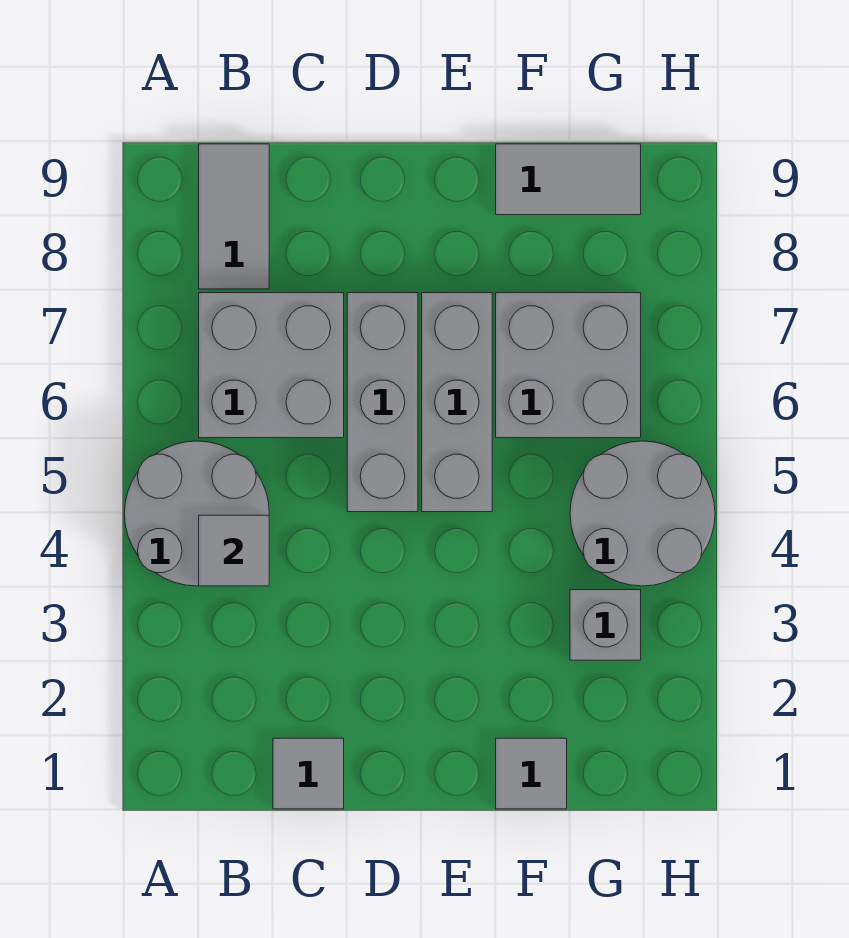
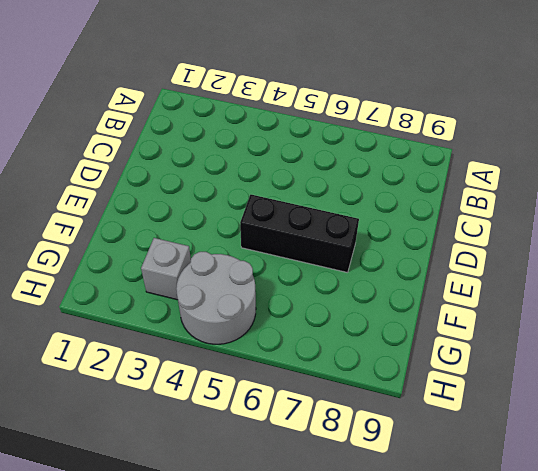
black 1x3 brick [240,195,359,273] -> grey 1x3 brick [422,293,492,512]
none -> grey 2x2 round brick [124,441,269,586]
none -> grey 2x2 brick [199,293,344,438]
none -> grey 1x2 tile [199,144,269,289]

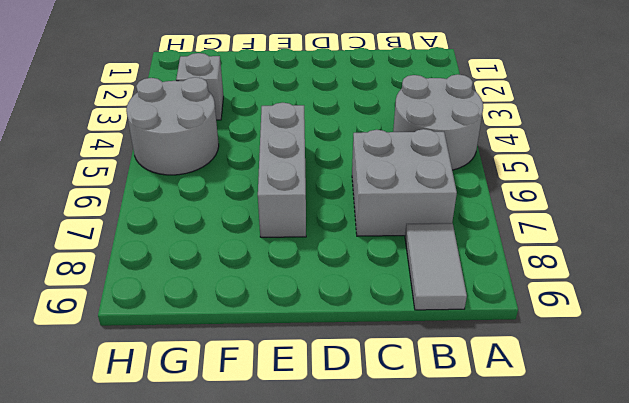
none -> grey 1x1 tile [273,738,344,809]
none -> grey 1x3 brick [347,293,418,512]
none -> grey 1x1 tile [496,738,567,809]

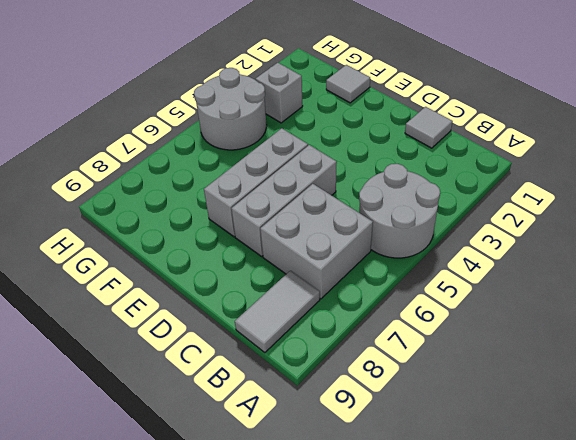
none -> grey 2x2 brick [496,293,641,438]
none -> grey 1x2 tile [496,144,641,215]
none -> grey 1x1 tile [199,515,269,586]

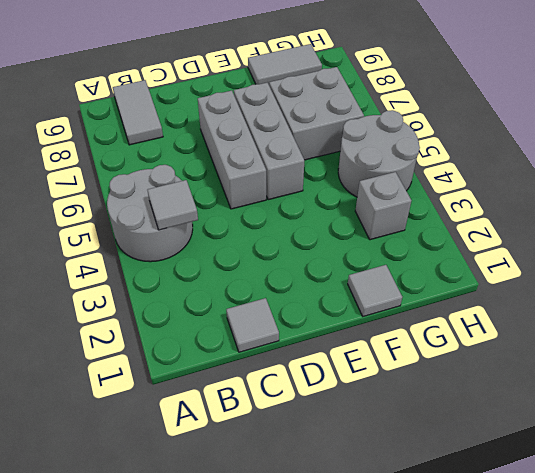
none -> grey 2x2 brick [199,293,344,438]

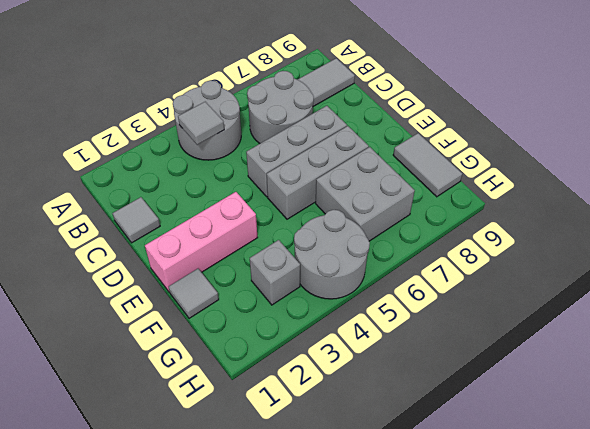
grey 2x2 round brick [247,71,314,143] -> grey 2x2 brick [199,293,344,438]
pink 1x3 brick [145,192,258,292] -> none

